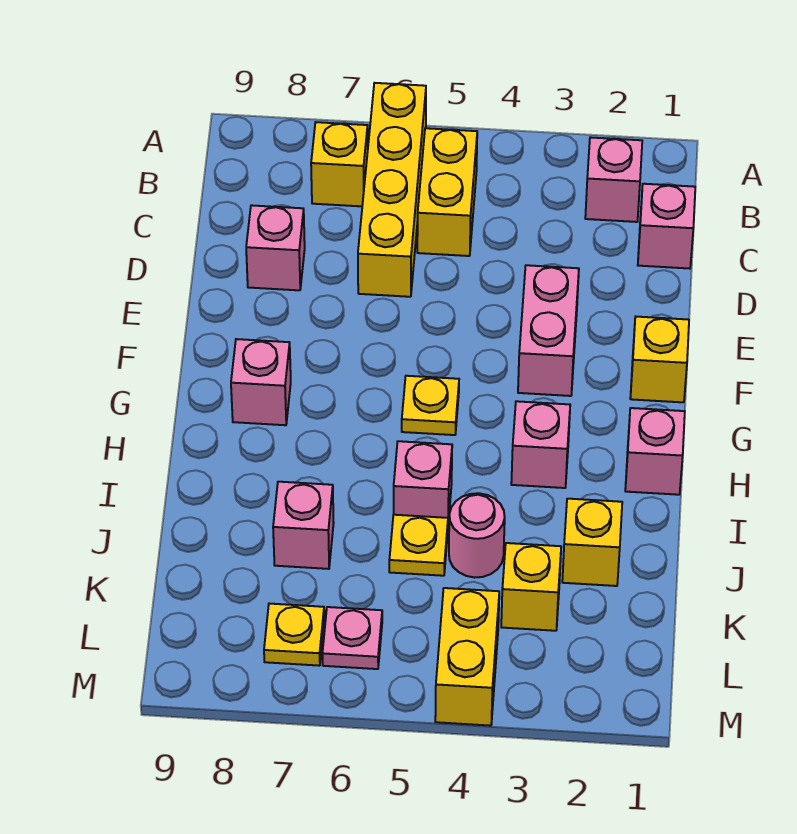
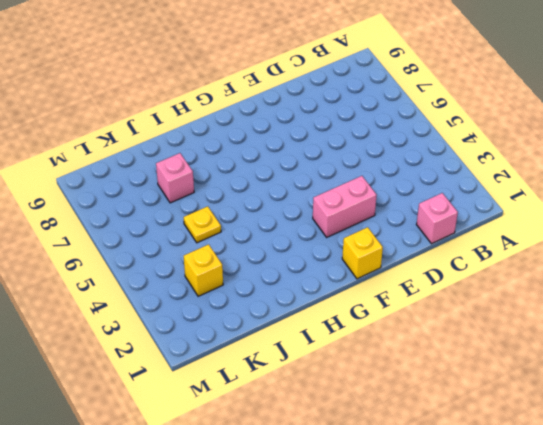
none -> yellow 1x4 brick [358,83,426,297]
none -> pink 1x1 brick [585,137,642,222]
none -> yellow 1x2 brick [417,128,477,256]

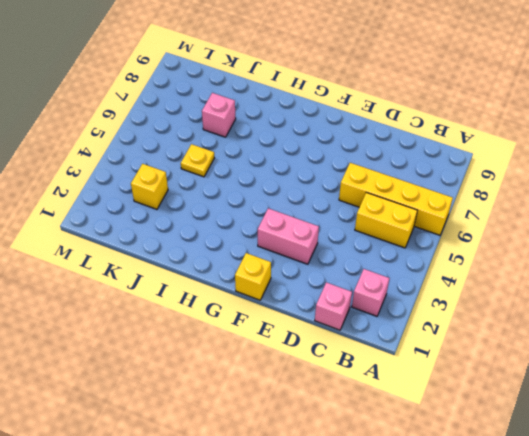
none -> yellow 1x1 brick [311,122,368,206]
none -> pink 1x1 brick [246,205,305,290]
none -> yellow 1x1 plate [402,376,459,435]

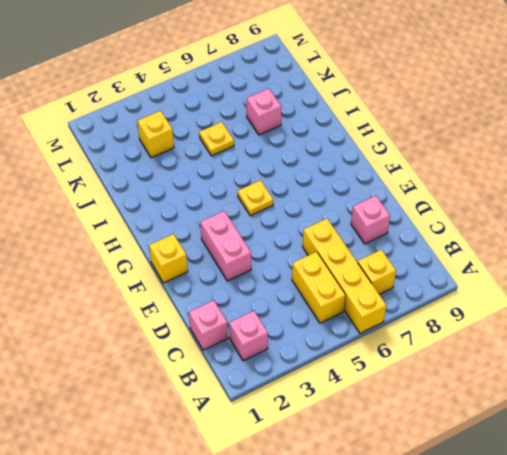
none -> pink 1x1 brick [231,339,291,425]
none -> pink 1x1 brick [625,408,685,495]
none -> pink 1x1 brick [511,401,570,488]

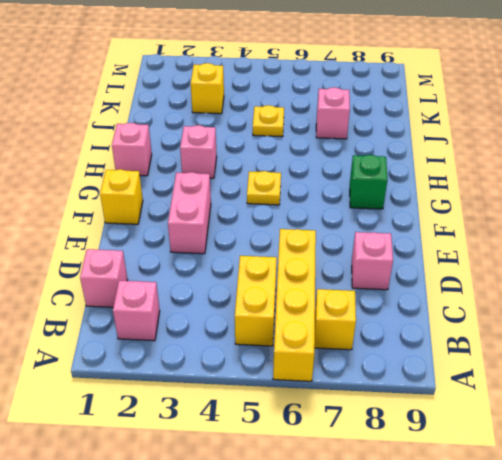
green 1x1 brick [350,155,388,209] -> pink 1x1 brick [231,339,291,425]
none -> pink 1x1 brick [394,441,452,523]
none -> yellow 1x1 brick [562,499,622,586]
none -> pink 1x1 round brick [449,493,505,578]

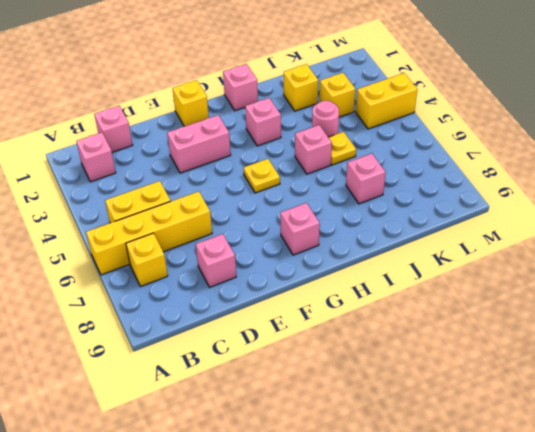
none -> pink 1x1 plate [322,607,382,669]
none -> yellow 1x1 plate [264,604,324,666]

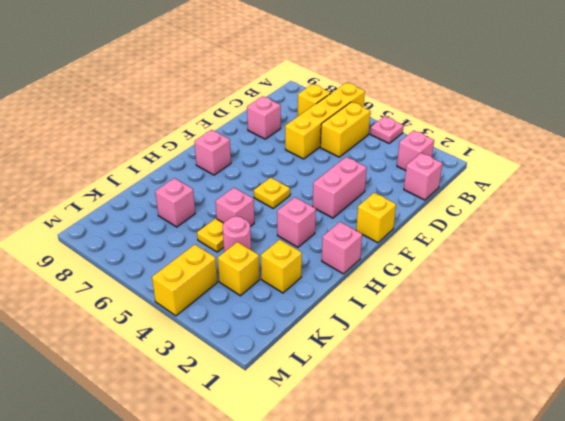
pink 1x1 plate [370,117,404,143] -> pink 1x1 plate moved to [322,607,382,669]
none -> yellow 1x1 plate [264,604,324,666]

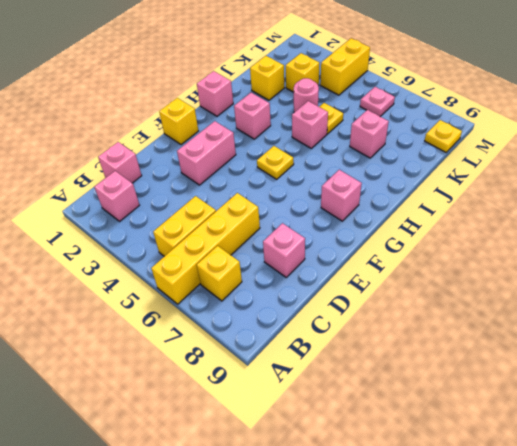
yellow 1x1 plate [425,120,462,152] -> yellow 1x1 plate moved to [264,604,324,666]

